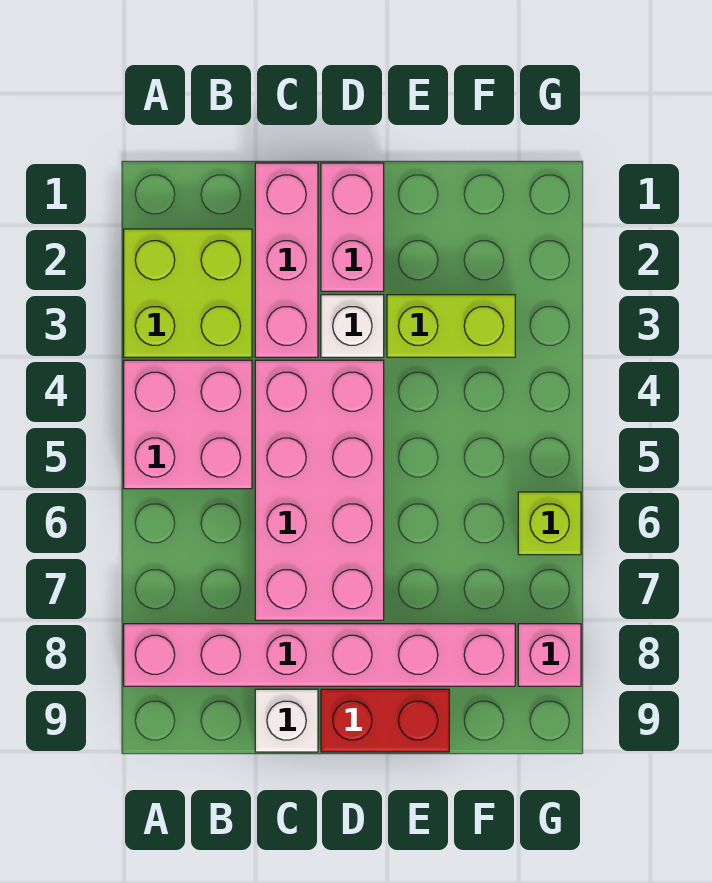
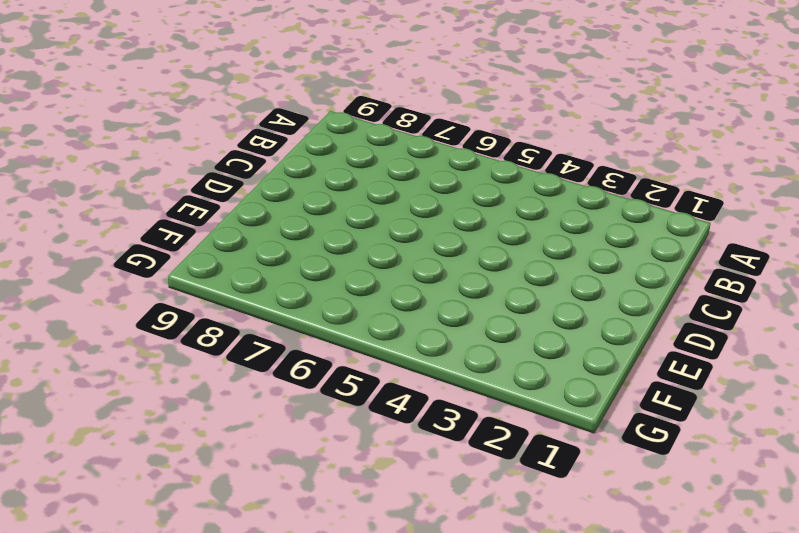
none -> lime 2x2 brick [124,229,252,357]
none -> pink 2x2 brick [124,360,252,489]
none -> pink 1x6 brick [124,624,515,686]

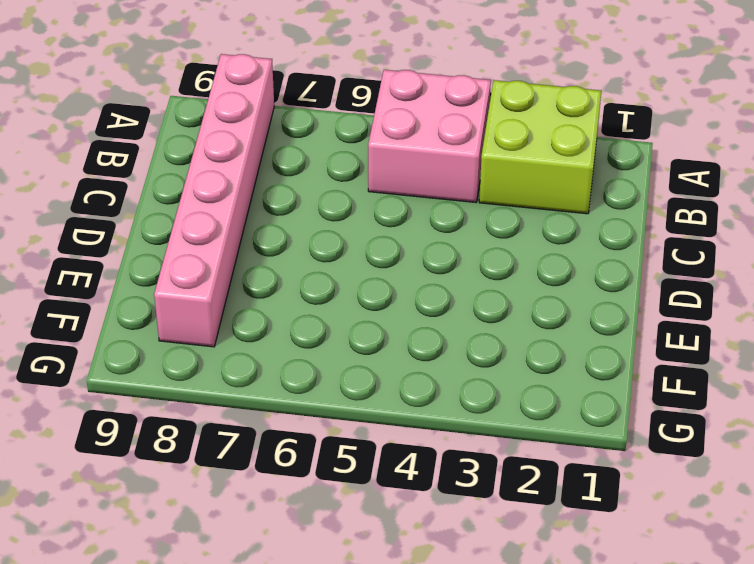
none -> pink 1x3 brick [255,163,318,357]
none -> pink 2x4 brick [255,360,384,620]
none -> white 1x1 brick [255,689,318,752]

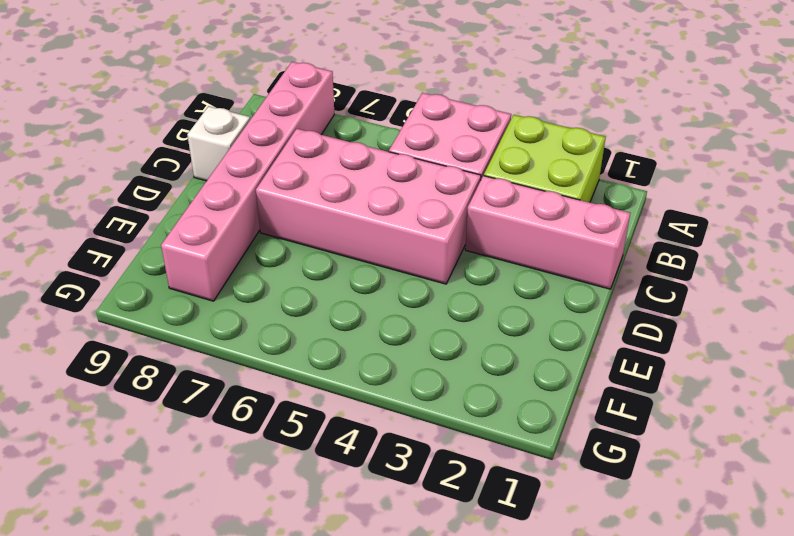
none -> pink 1x2 brick [321,163,384,291]
none -> white 1x1 brick [321,295,384,357]
none -> red 1x2 brick [321,689,449,752]

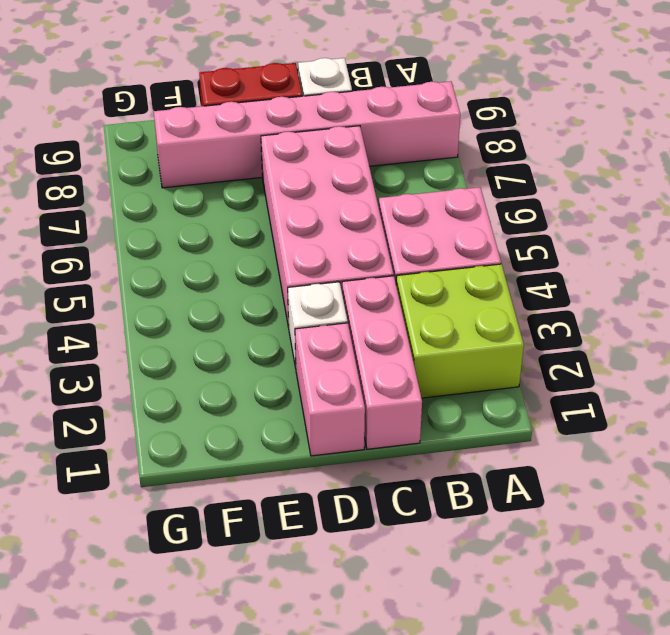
none -> lime 1x2 brick [387,295,515,357]
none -> lime 1x1 brick [518,492,581,555]
none -> pink 1x1 brick [518,624,581,686]

